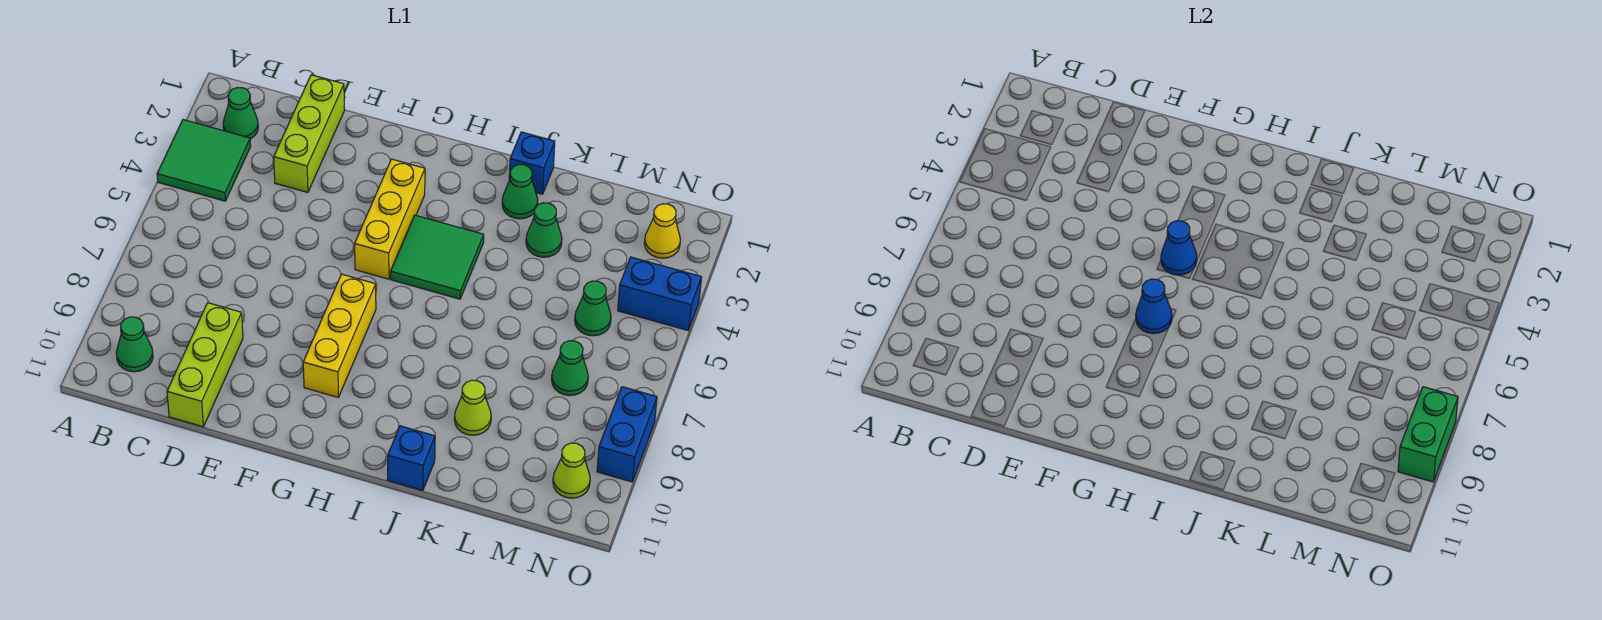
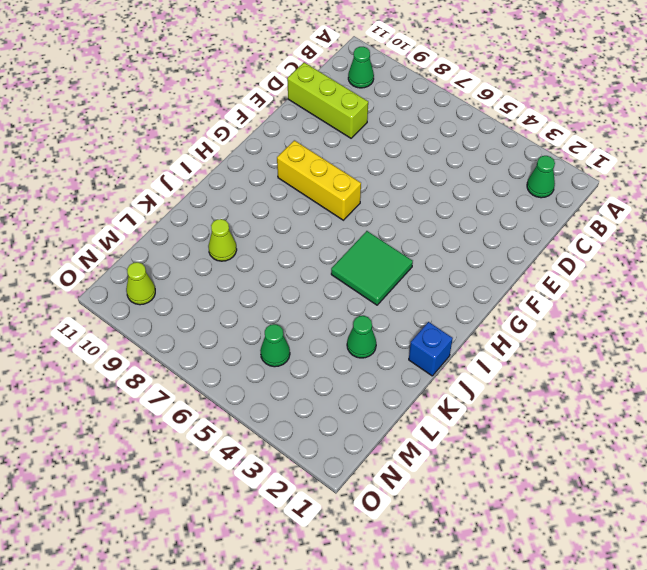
none -> green 2x2 tile [157,120,251,201]
none -> lime 1x3 brick [274,75,345,192]
none -> yellow 1x3 brick [355,159,425,279]

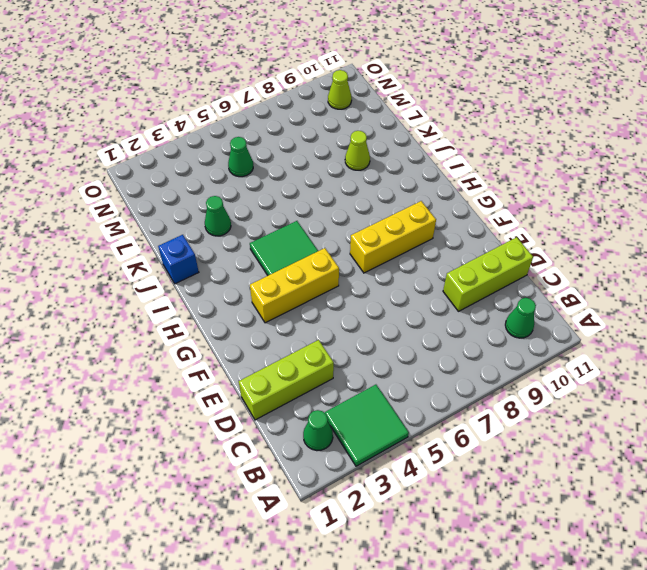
none -> green 1x1 cone [502,165,538,219]
none -> blue 1x1 brick [388,426,435,491]
none -> green 1x1 cone [552,341,588,396]

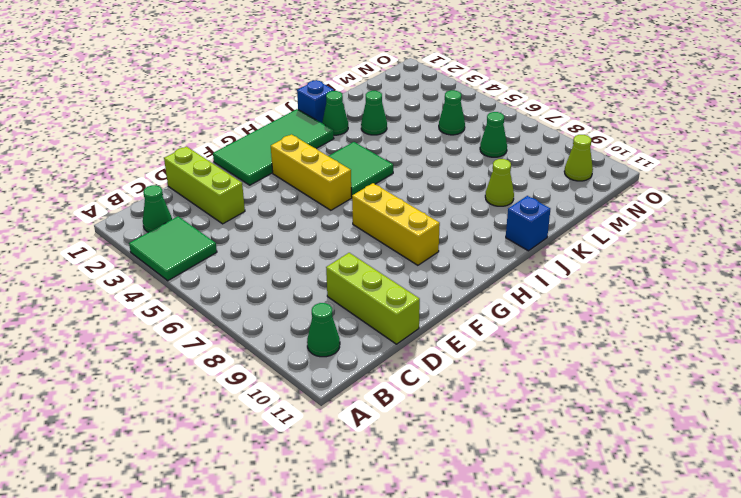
green 2x4 tile [213,109,334,185] -> none
none -> yellow 1x1 cone [644,204,680,258]
none -> blue 1x2 brick [618,257,701,330]
none -> blue 1x2 brick [597,387,657,482]

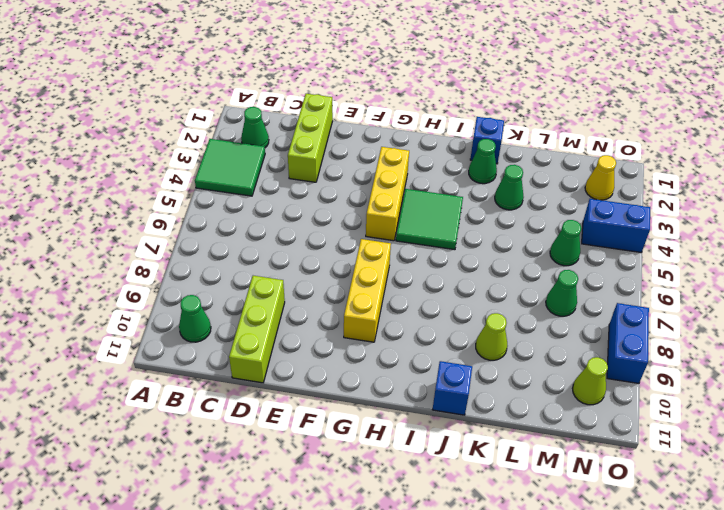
none -> blue 1x1 cone [1161,221,1197,275]
none -> blue 1x1 cone [1136,279,1172,334]
none -> green 1x2 brick [1398,387,1458,482]

